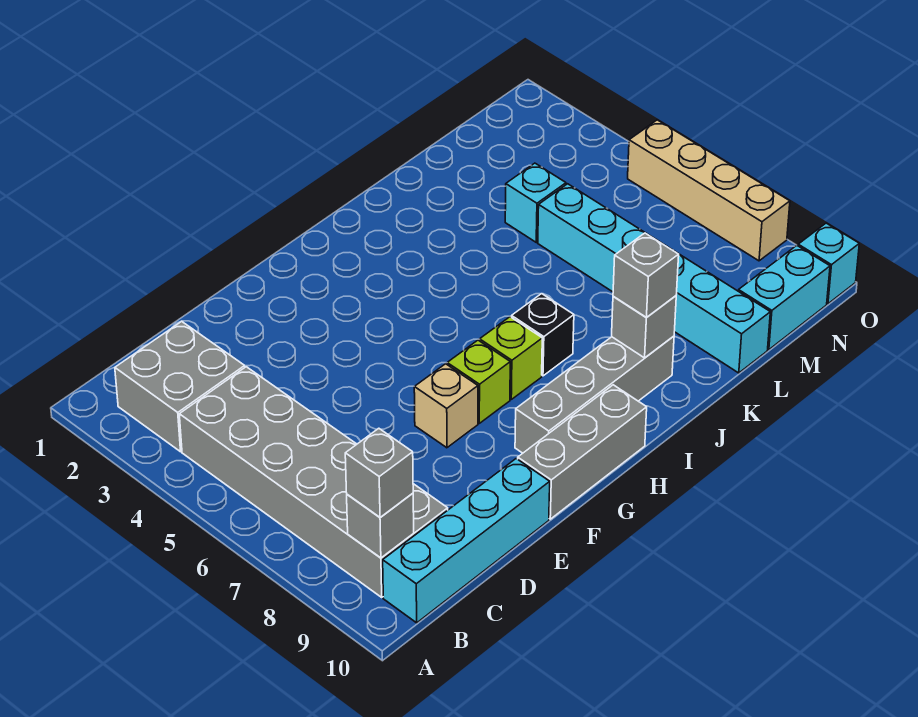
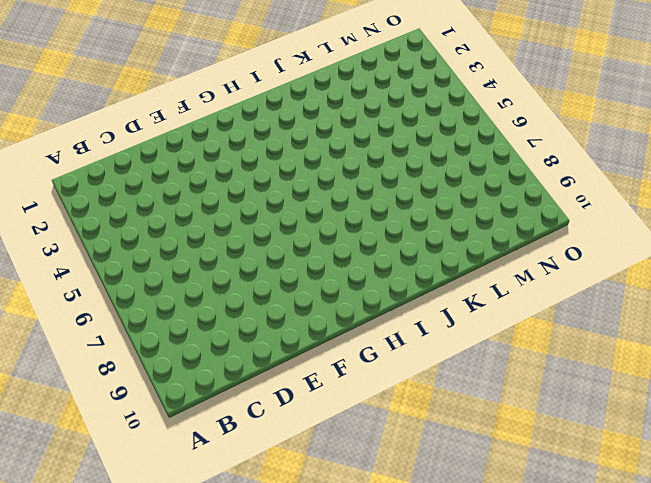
none -> grey 2x2 brick [115,321,245,452]
none -> grey 2x6 brick [179,367,448,597]
none -> cyan 1x4 brick [383,459,550,623]

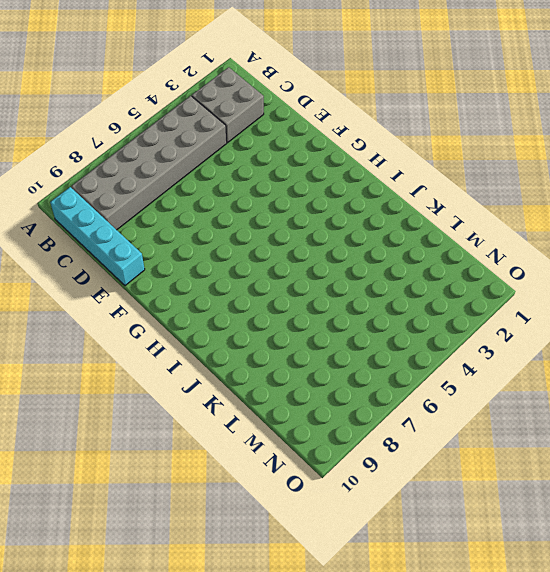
none -> tan 1x1 brick [414,364,478,448]
none -> grey 1x3 brick [518,385,647,519]
none -> lime 1x1 brick [447,340,510,423]

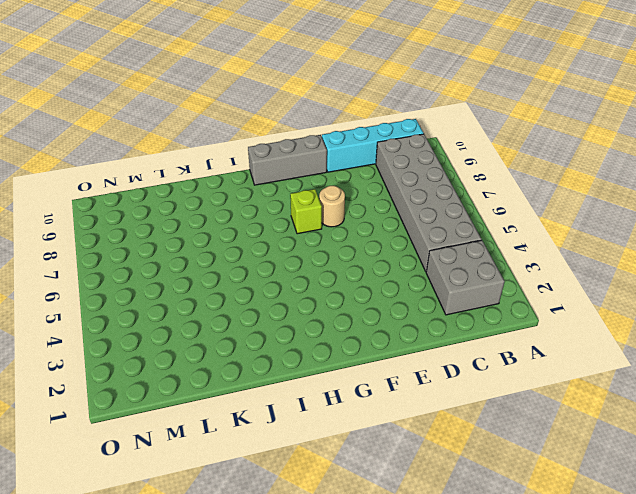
tan 1x1 round brick [319,186,345,227] -> tan 1x1 brick [414,364,478,448]
none -> grey 1x4 brick [515,336,674,453]
none -> lime 1x1 brick [480,317,542,399]
none -> black 1x1 brick [512,294,574,376]

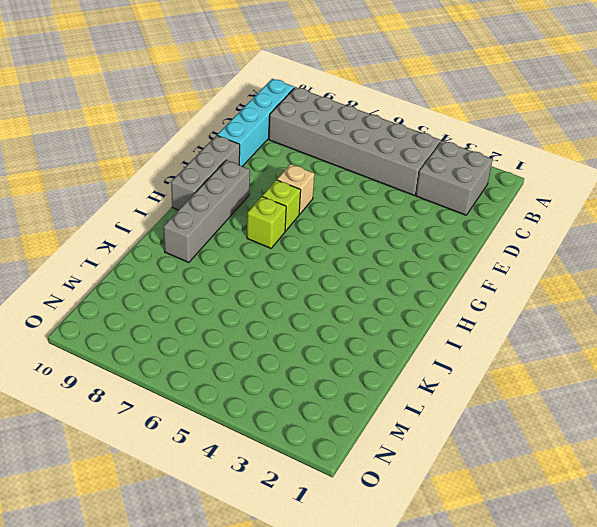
none -> black 1x1 brick [512,294,574,376]
none -> cyan 1x1 brick [505,163,566,242]
none -> cyan 1x6 brick [538,184,770,373]

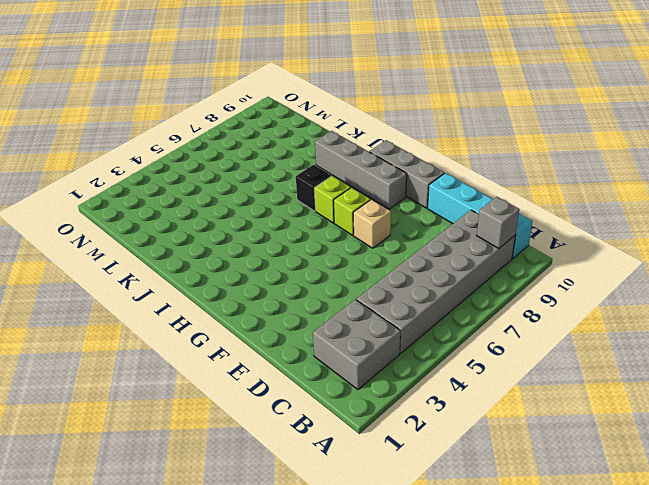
none -> cyan 1x1 brick [505,163,566,242]
none -> cyan 1x6 brick [538,184,770,373]
none -> cyan 1x2 brick [738,246,830,350]

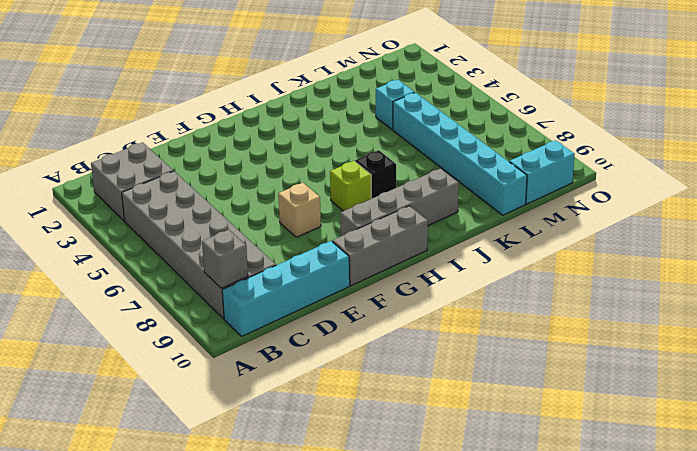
none -> lime 1x1 brick [447,340,510,423]
none -> tan 1x4 brick [628,120,790,261]
none -> cyan 1x1 brick [798,223,859,304]

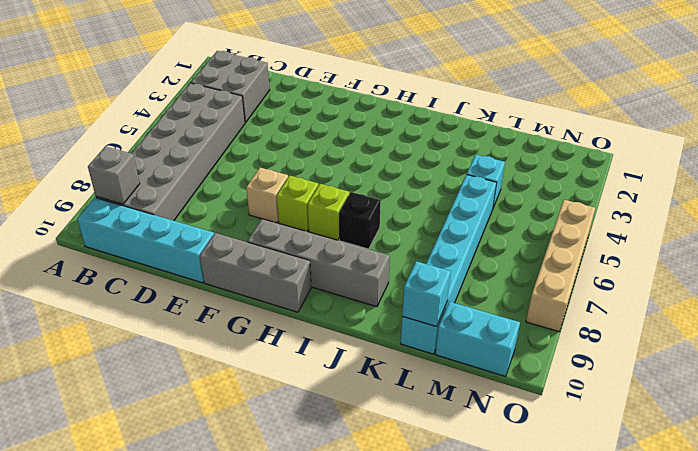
cyan 1x1 brick [402,261,451,327] -> cyan 1x1 brick moved to [798,223,859,304]
none -> grey 1x1 brick [612,296,676,358]
none -> grey 1x1 brick [345,428,413,517]
none -> grey 1x1 brick [613,233,679,317]

